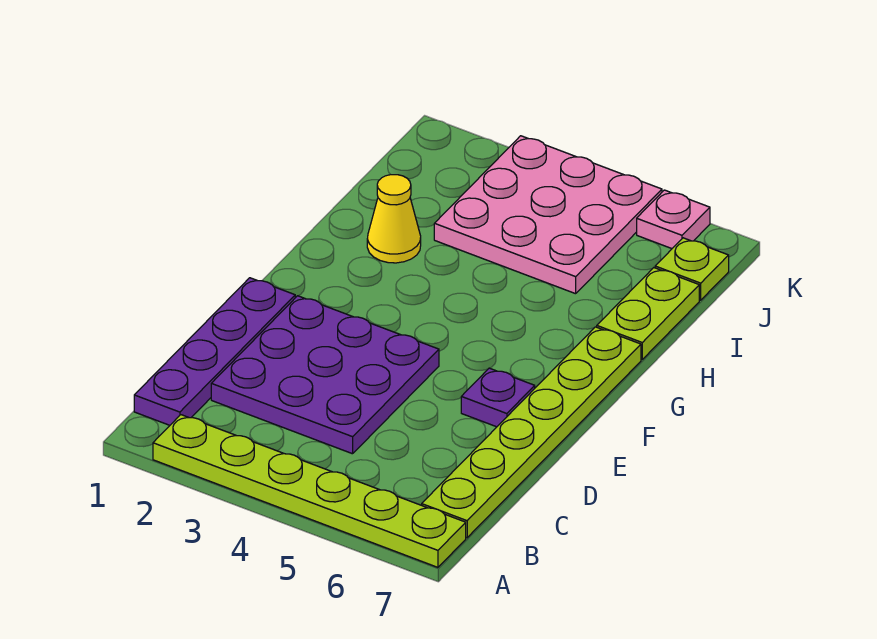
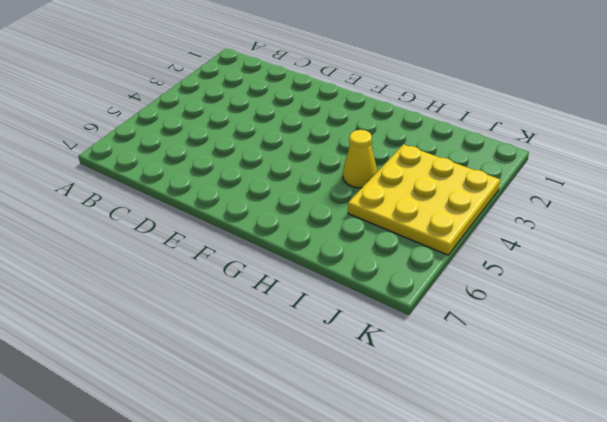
yellow 1x1 cone [343,130,377,188] -> yellow 1x1 cone moved to [367,175,421,263]
yellow 3x3 plate [348,144,500,255] -> pink 3x3 plate [434,136,662,294]
none -> lime 1x6 plate [153,415,466,567]
none -> purple 1x4 plate [134,278,295,425]

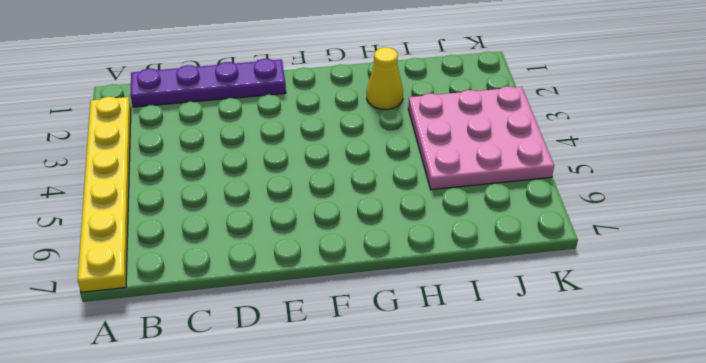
yellow 1x6 plate [78,97,131,292] -> lime 1x6 plate [153,415,466,567]
none -> lime 1x6 plate [422,327,641,538]
none -> purple 3x3 plate [211,296,439,454]

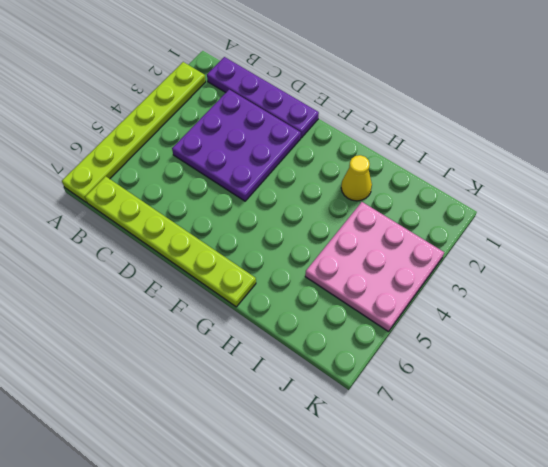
none -> purple 1x1 plate [461,368,535,427]
none -> lime 1x2 plate [597,268,699,359]

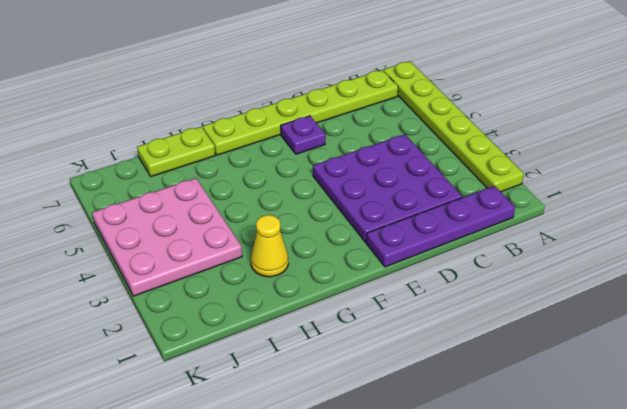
none -> lime 1x1 plate [655,238,729,300]
none -> pink 1x1 plate [637,190,710,249]

